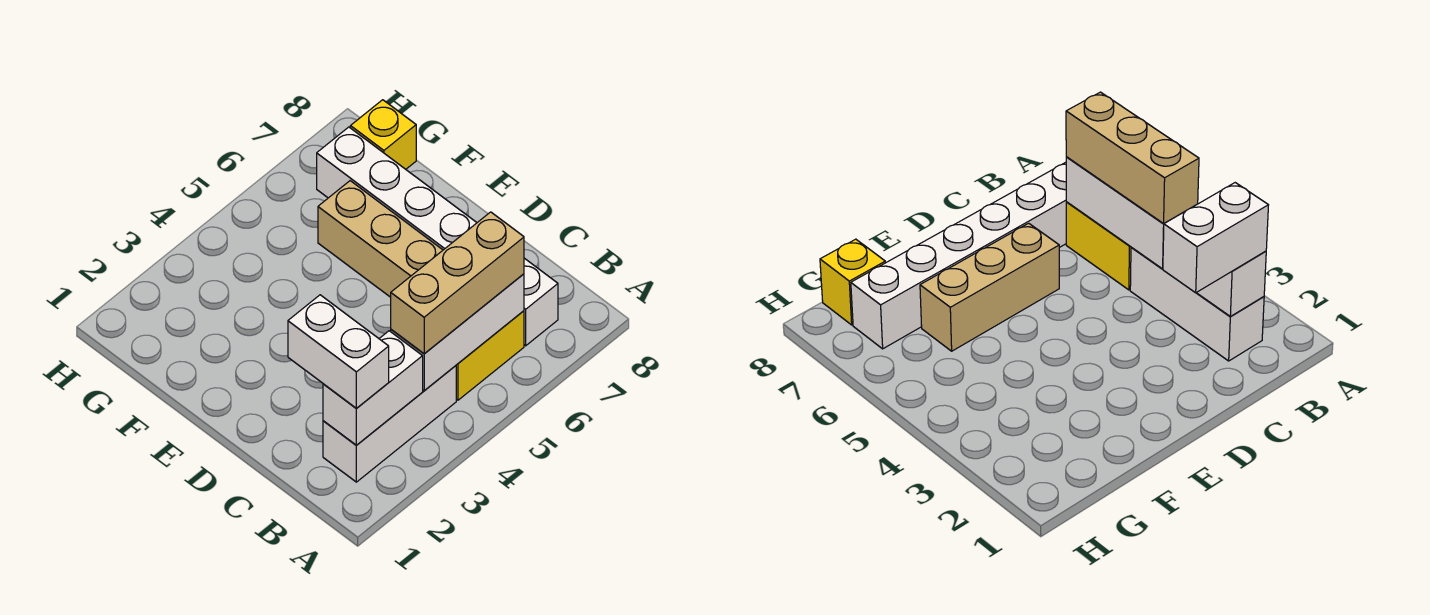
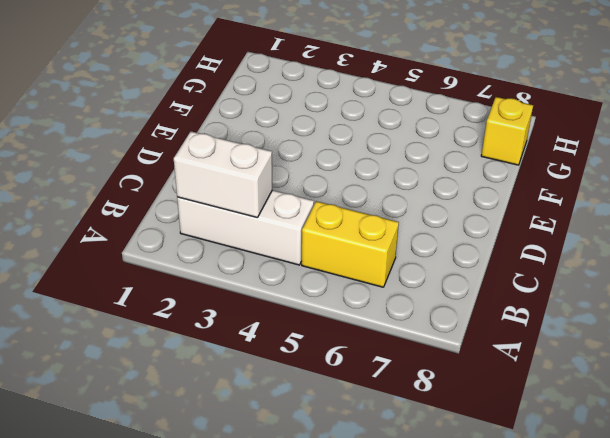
none -> white 1x6 brick [317,127,558,346]
none -> tan 1x3 brick [318,181,443,297]

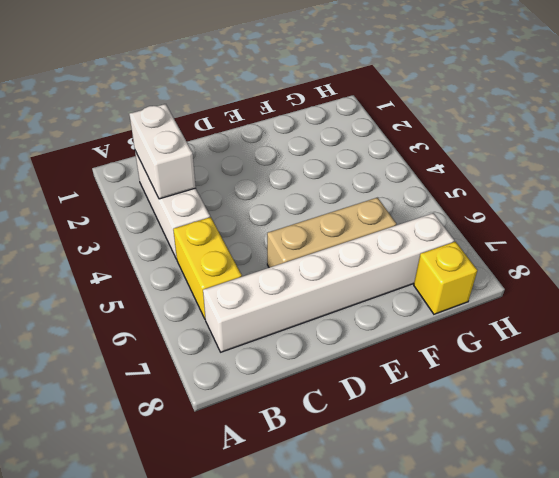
none -> white 1x3 brick [391,274,524,391]
none -> white 1x2 brick [288,295,389,408]

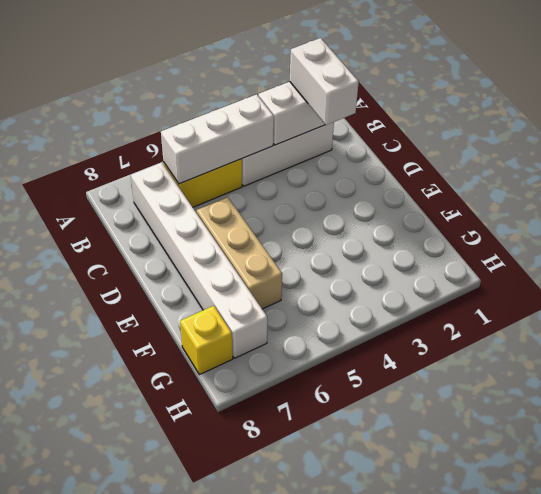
none -> tan 1x3 brick [391,212,524,354]

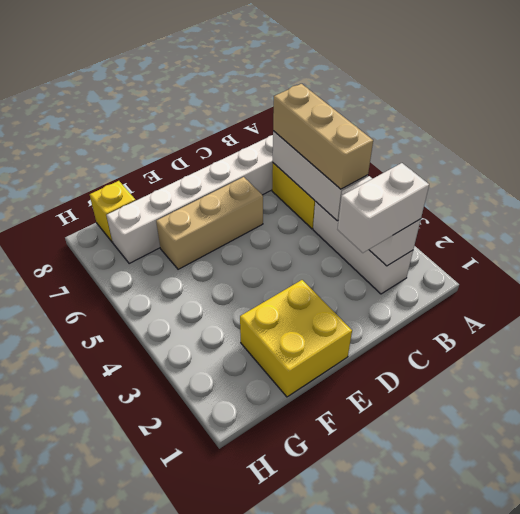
yellow 2x2 brick [240,280,352,397] -> none

